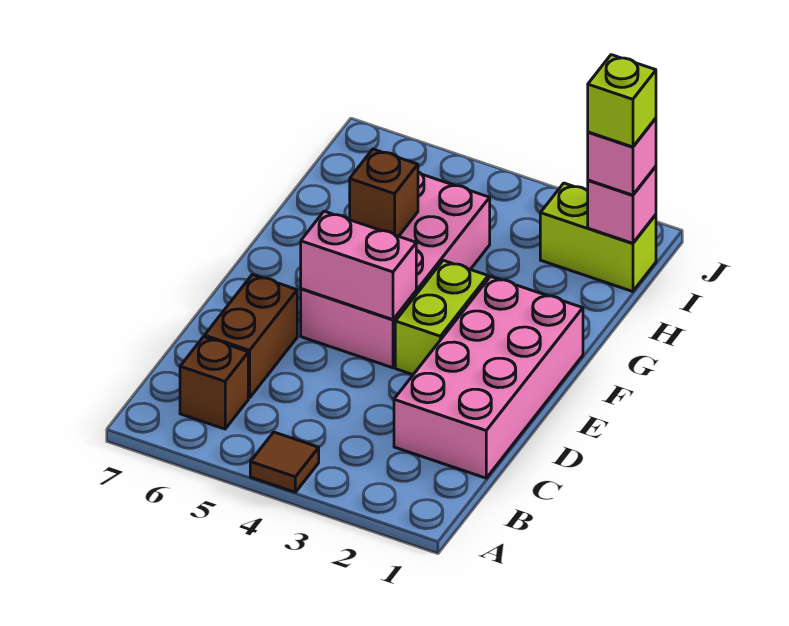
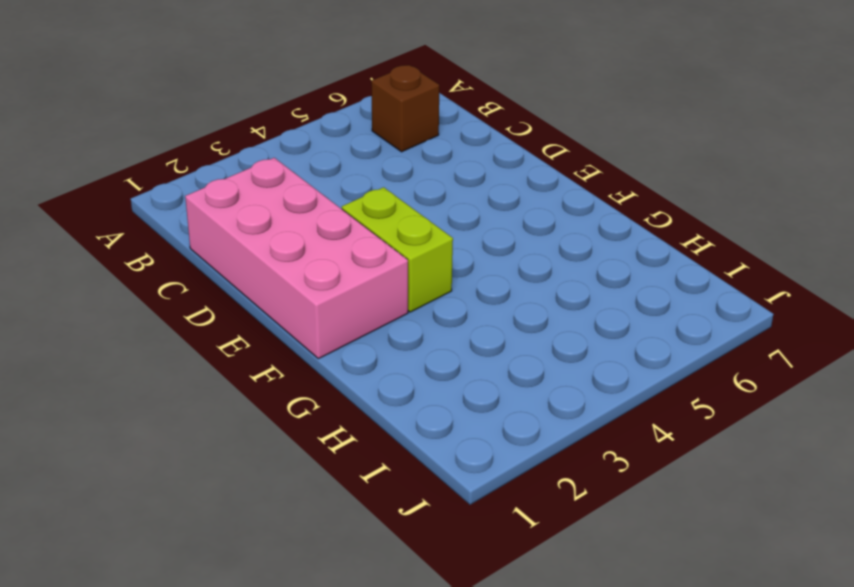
none -> brown 1x1 tile [250,432,319,492]
none -> brown 1x2 brick [205,275,297,398]
none -> pink 2x4 brick [301,172,490,368]

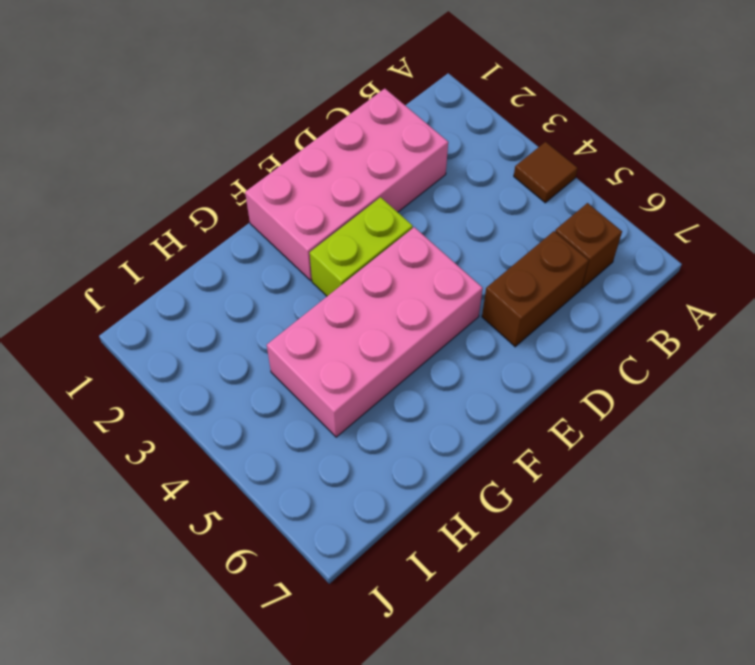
none -> lime 1x2 brick [540,183,656,292]
none -> pink 1x2 brick [301,211,416,320]
none -> brown 1x1 brick [349,149,418,236]

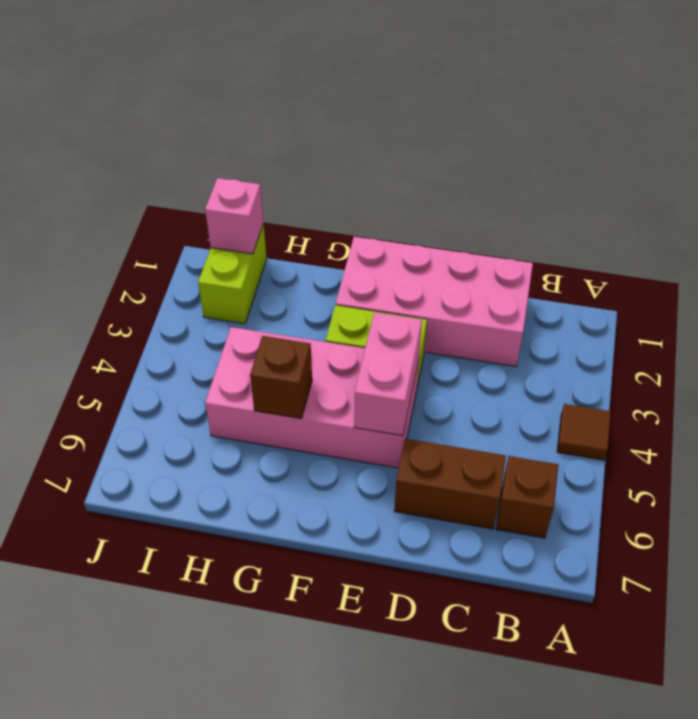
none -> pink 1x1 brick [588,118,656,195]
none -> lime 1x1 brick [588,55,656,147]

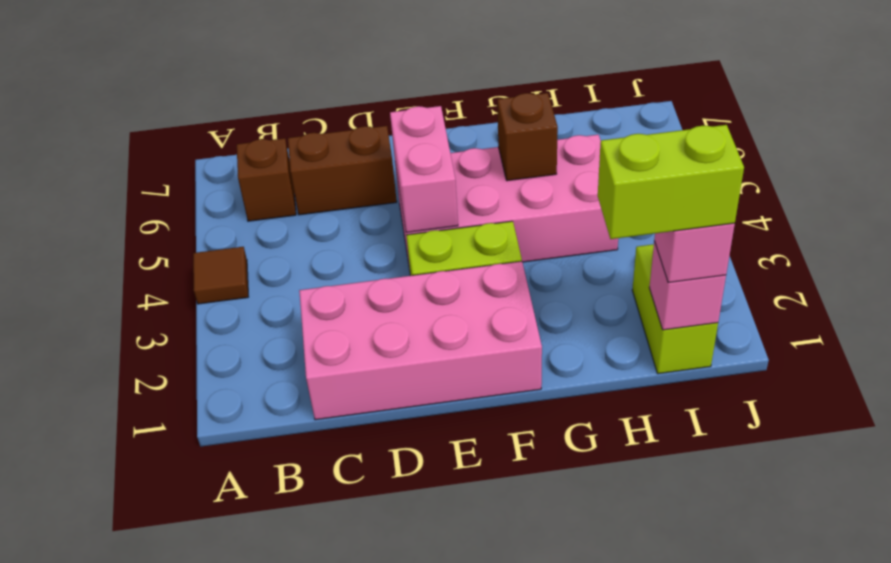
lime 1x2 brick [598,125,744,239] -> lime 1x1 brick [588,55,656,147]

